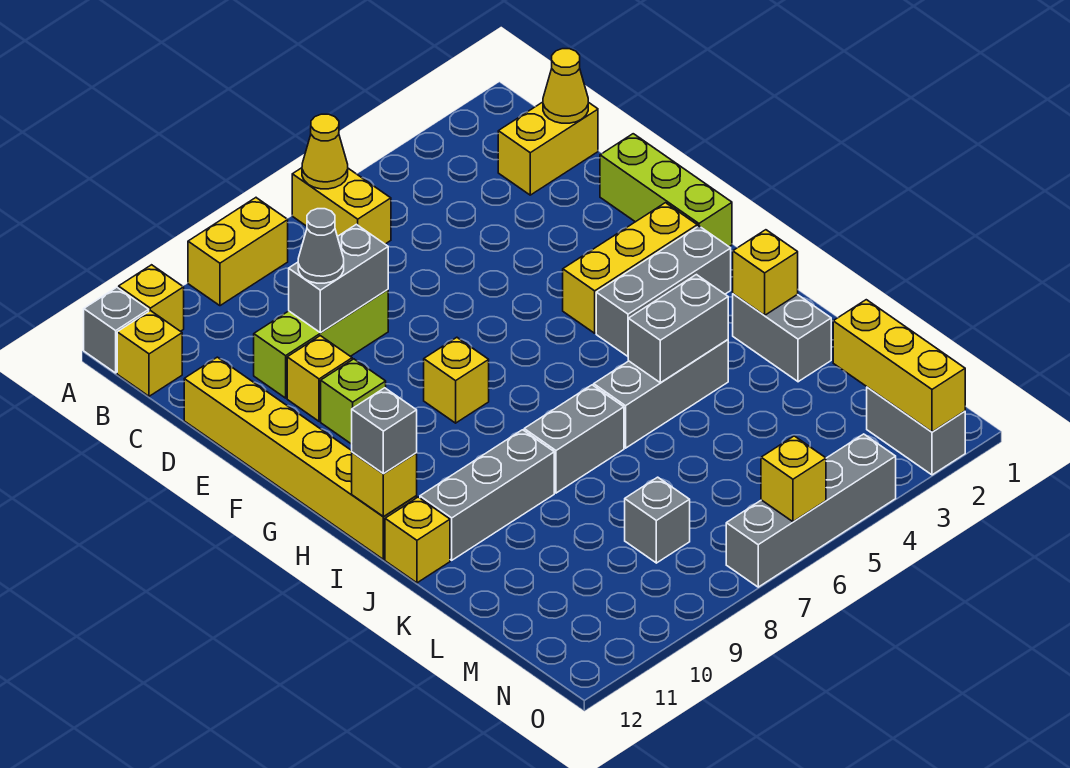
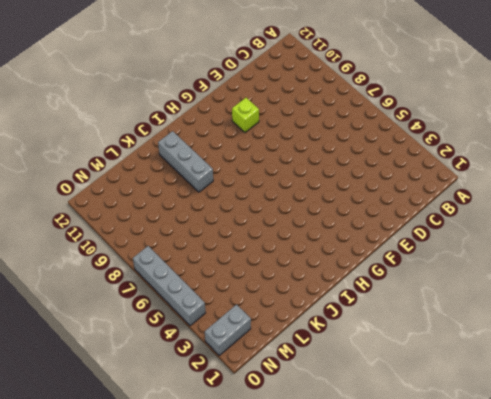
none -> yellow 1x2 brick [292,168,391,244]
none -> yellow 1x2 brick [188,198,288,306]
none -> yellow 1x1 brick [119,265,184,331]
none -> grey 1x1 brick [84,287,149,373]

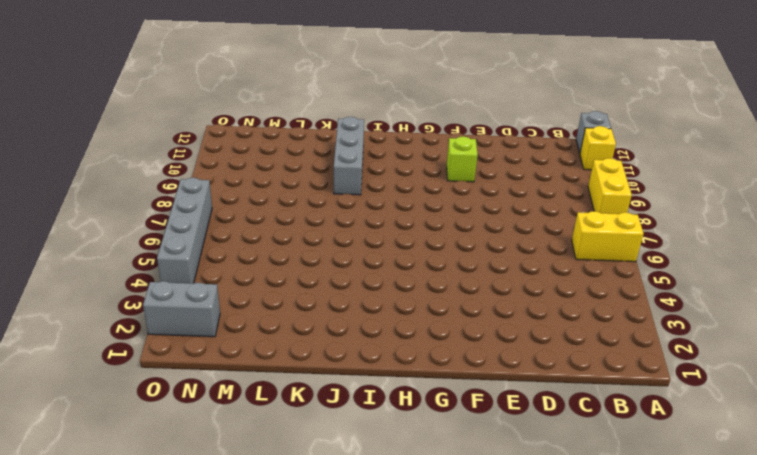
none -> yellow 1x1 brick [117,311,182,396]
none -> yellow 1x2 brick [498,102,598,195]
none -> lime 1x3 brick [254,290,388,398]
none -> yellow 1x6 brick [184,357,417,560]

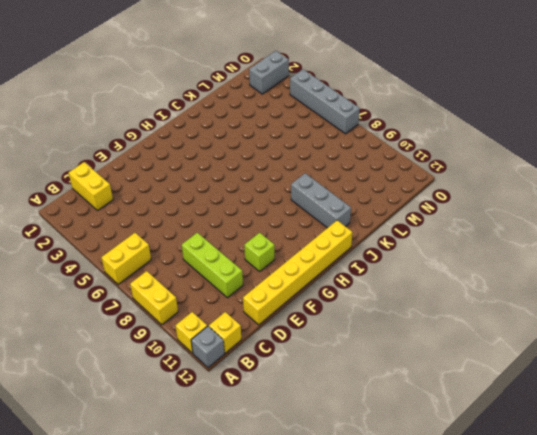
none -> lime 1x3 brick [600,134,732,246]
none -> yellow 1x1 brick [287,336,352,421]
none -> yellow 1x3 brick [563,203,697,333]
none -> yellow 1x1 brick [424,337,489,423]

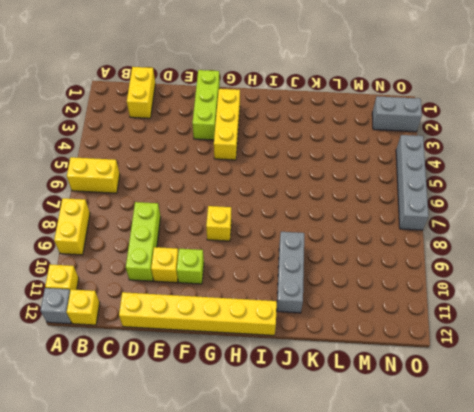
lime 1x3 brick [192,70,220,140] -> lime 1x3 brick turned to [600,134,732,246]
none -> grey 1x3 brick [596,226,731,356]
none -> grey 1x2 brick [733,294,831,382]
none -> grey 1x3 brick [594,340,728,448]
none -> grey 1x2 brick [524,385,624,493]

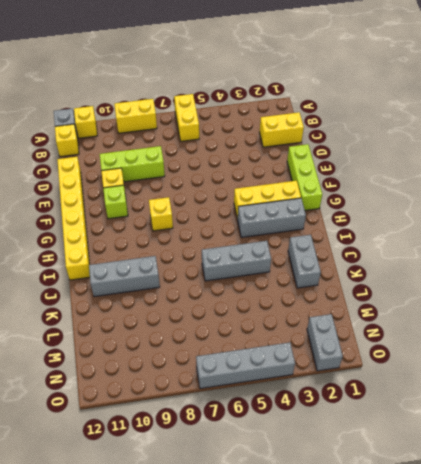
none -> grey 1x2 brick [524,385,624,493]
none -> yellow 1x1 brick [385,497,450,583]
none -> grey 1x1 brick [625,477,690,563]
none -> yellow 1x1 cone [302,114,348,189]

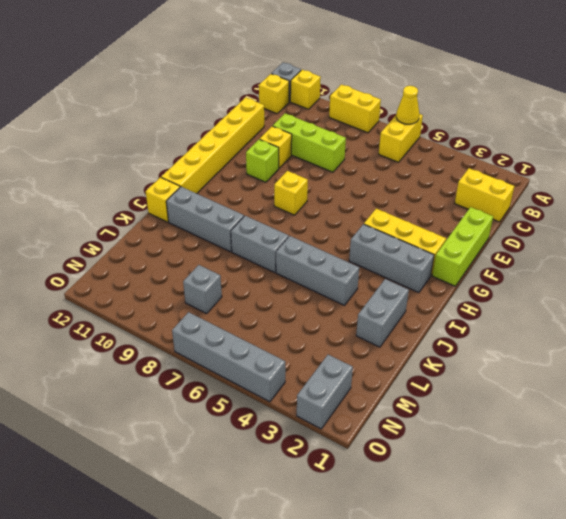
none -> yellow 1x1 cone [543,49,588,123]
none -> grey 1x2 brick [289,224,388,333]
none -> yellow 1x1 brick [352,452,417,517]
none -> yellow 1x1 brick [733,230,798,315]

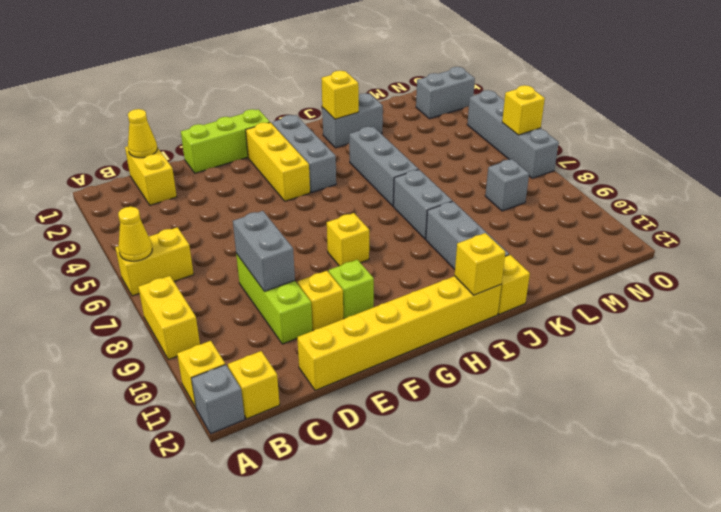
none -> grey 1x2 brick [628,275,728,383]
none -> yellow 1x3 brick [833,300,965,432]
none -> grey 1x1 cone [298,209,344,283]
none -> grey 1x1 brick [352,388,417,474]

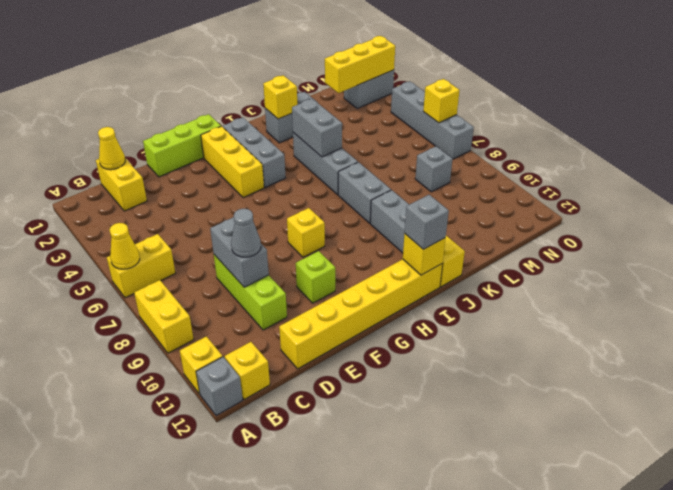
none -> yellow 1x1 brick [287,336,352,421]

